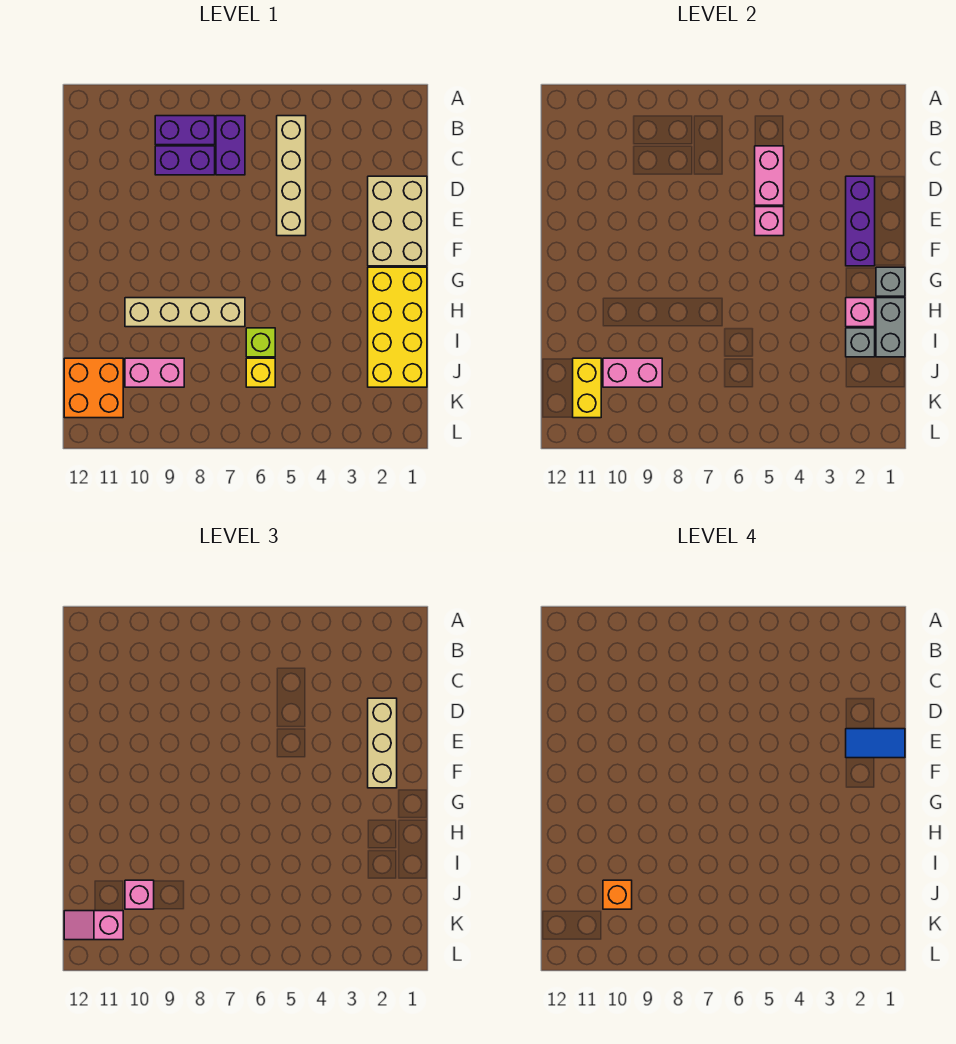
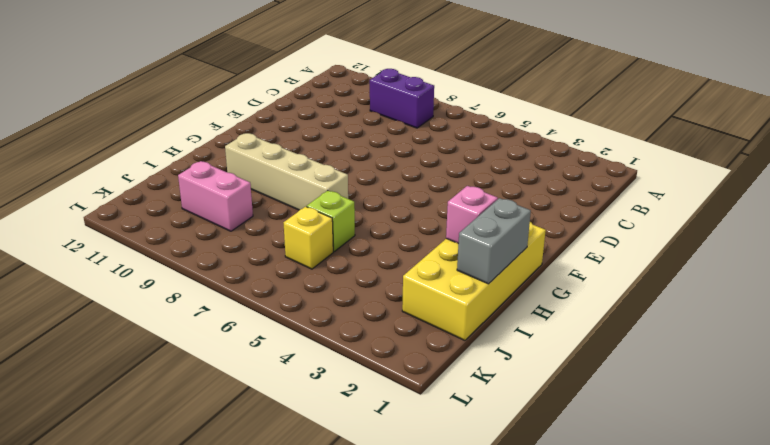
none -> tan 1x4 brick [277,116,306,236]
none -> purple 1x2 brick [216,116,245,175]
none -> purple 1x2 brick [155,146,215,175]

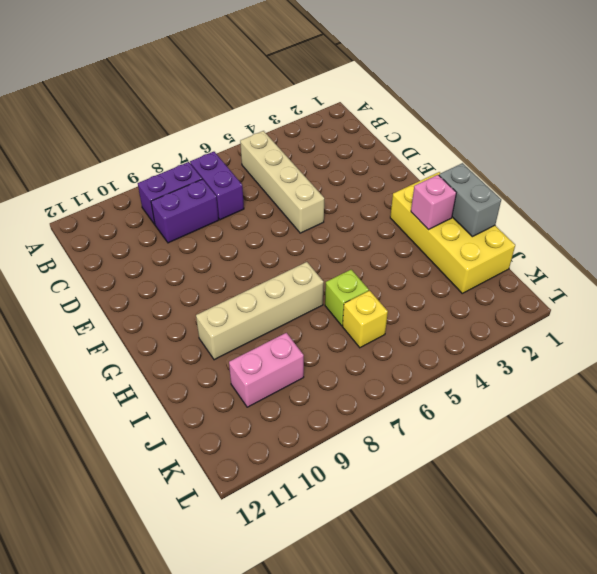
none -> tan 2x3 brick [368,176,427,266]
none -> orange 2x2 brick [64,358,123,418]
none -> pink 1x2 brick [755,146,784,205]

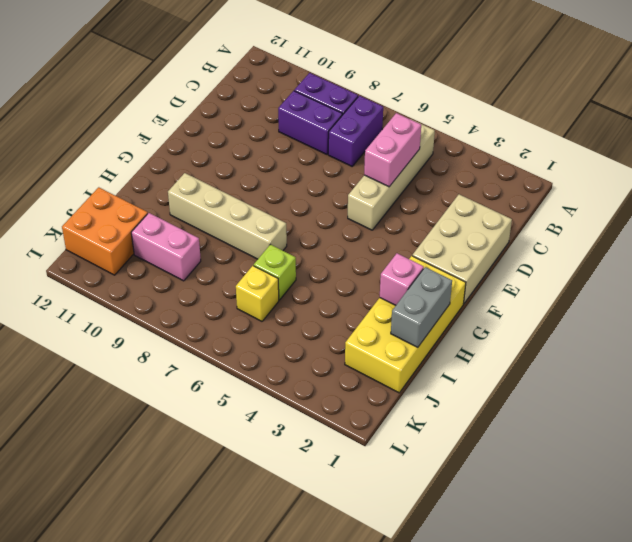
none -> purple 1x3 brick [846,176,875,266]
none -> pink 1x1 brick [755,207,784,236]
none -> grey 1x1 brick [876,267,905,296]

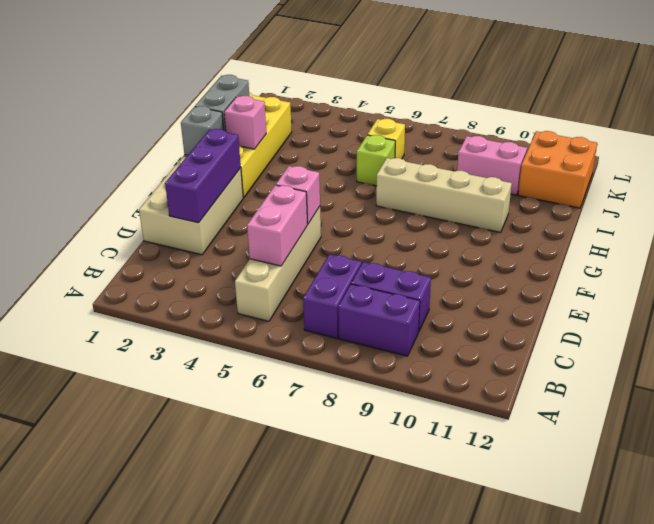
none -> grey 1x1 brick [846,328,875,357]
none -> pink 1x2 brick [603,358,662,387]
none -> yellow 1x2 brick [573,358,601,418]

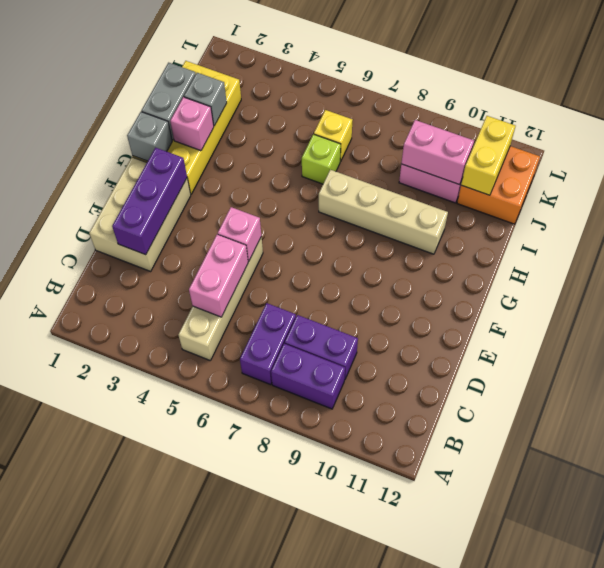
none -> tan 1x3 brick [368,698,397,788]
none -> pink 1x1 brick [125,880,154,909]
none -> pink 1x2 slope [64,911,123,940]

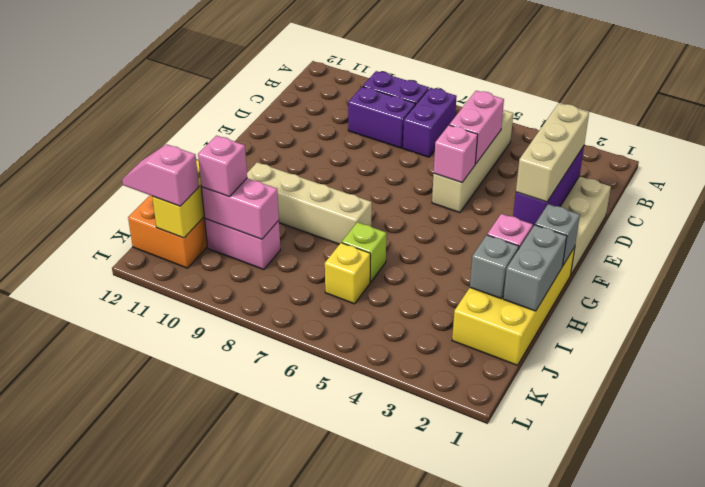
none -> blue 1x2 tile [846,729,905,758]
none -> orange 1x1 brick [603,880,632,909]

